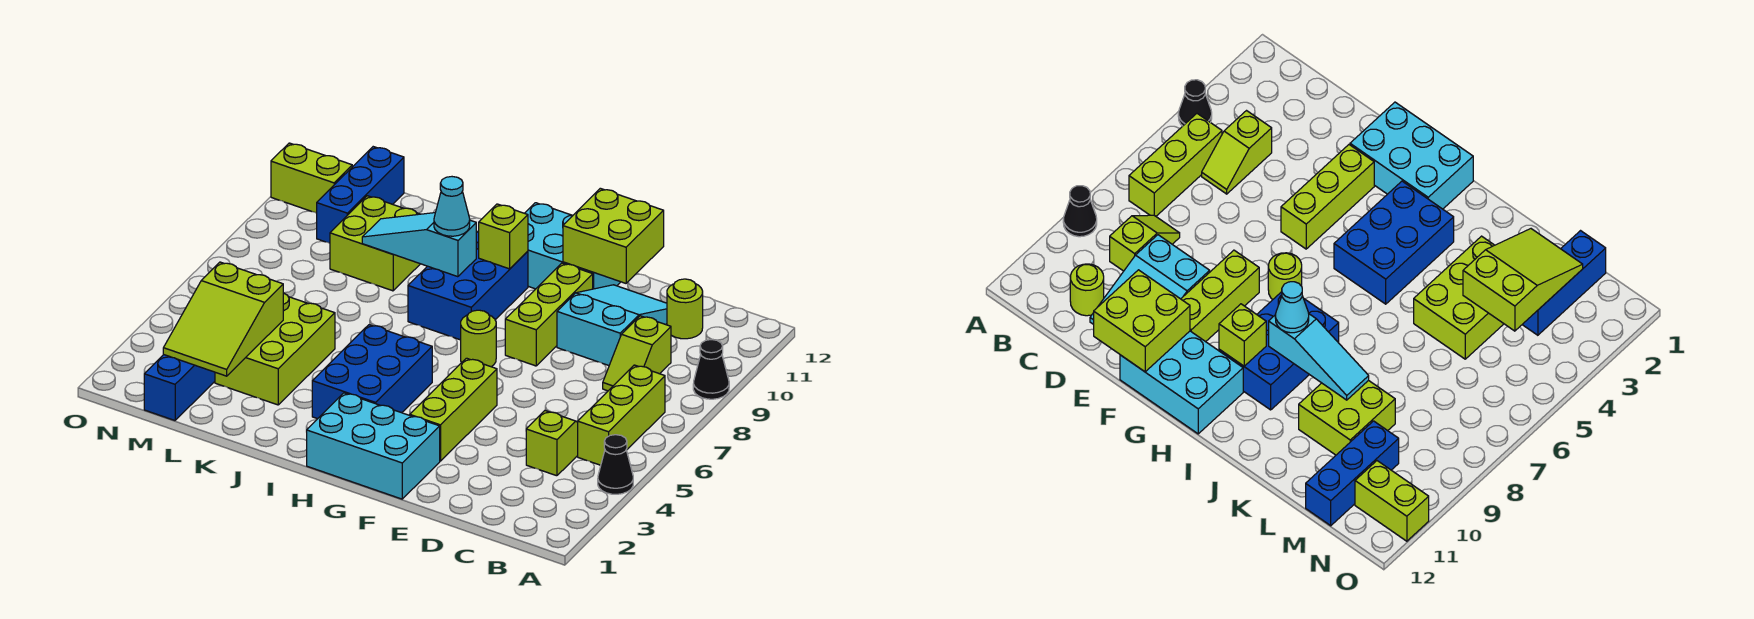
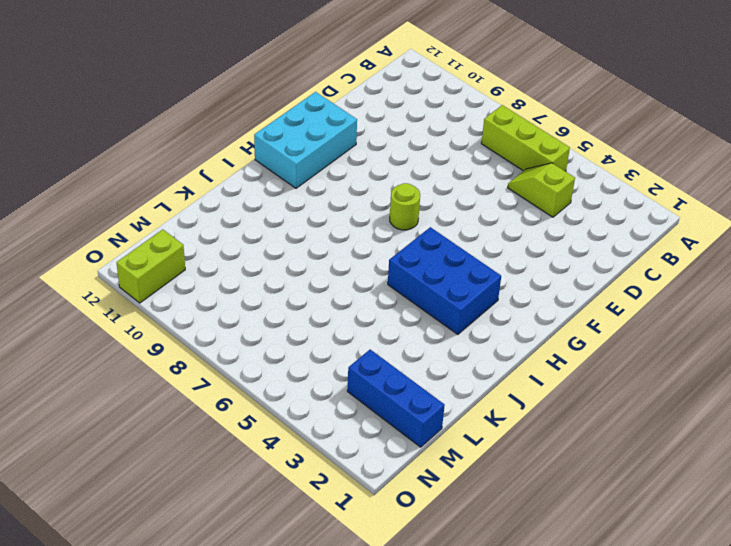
none -> black 1x1 cone [598,435,633,494]
none -> black 1x1 cone [693,339,729,399]
none -> lime 1x2 slope [603,316,671,391]

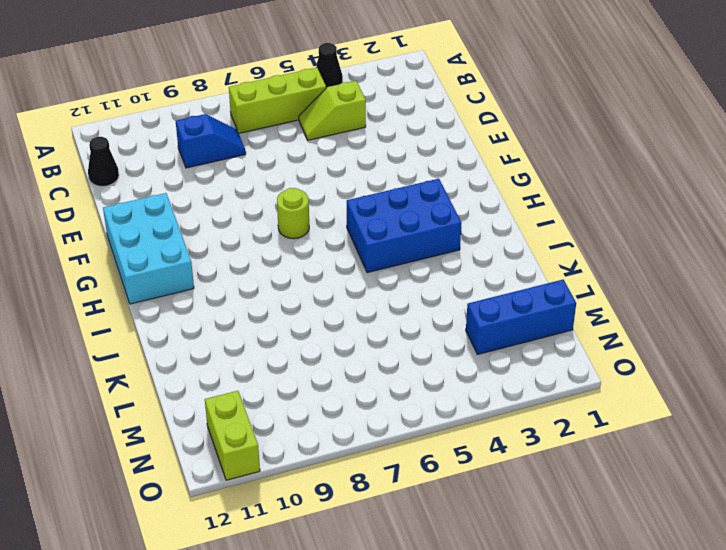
blue 1x2 slope [176,114,246,168] -> lime 1x2 slope [603,316,671,391]
black 1x1 cone [88,137,119,186] -> black 1x1 cone moved to [693,339,729,399]
none -> lime 1x1 round brick [667,279,703,339]
none -> cyan 2x3 slope [557,285,667,365]
none -> cyan 2x3 brick [307,393,440,499]

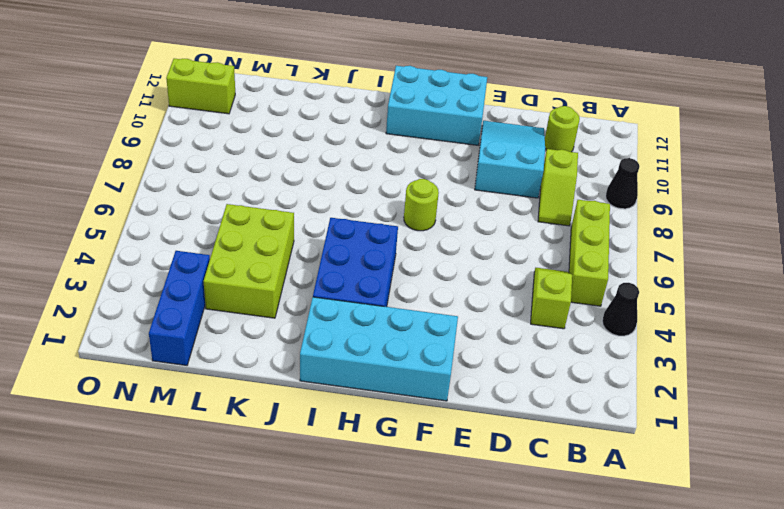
cyan 2x4 brick [300,297,458,401] -> cyan 2x3 brick [307,393,440,499]
none -> lime 1x3 brick [410,358,497,461]
none -> lime 1x3 brick [505,263,593,366]
none -> blue 2x3 brick [408,232,528,340]

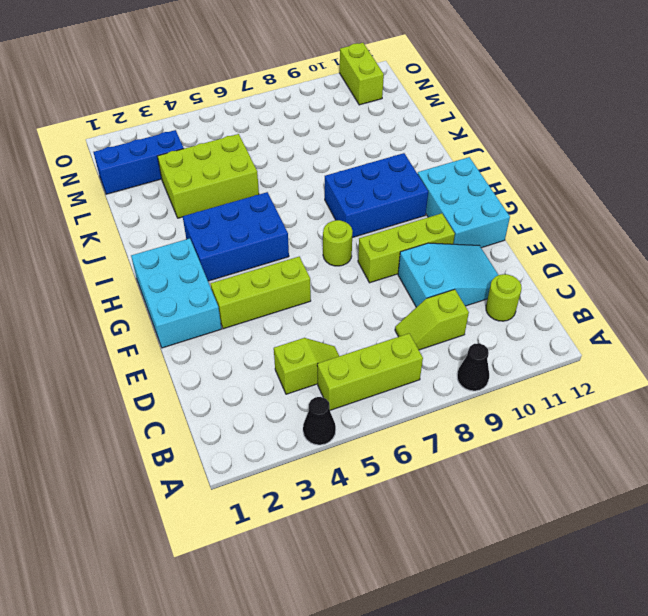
none -> lime 2x2 brick [330,196,420,291]
none -> blue 1x3 brick [317,147,404,243]
none -> lime 2x2 brick [563,188,664,283]

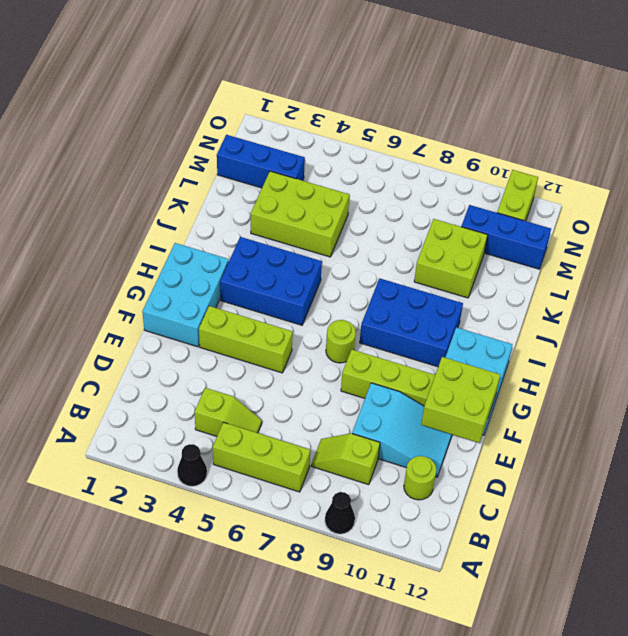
none -> lime 1x1 brick [479,204,528,269]
none -> cyan 1x3 slope [362,213,477,277]
none -> lime 2x3 slope [163,262,283,376]

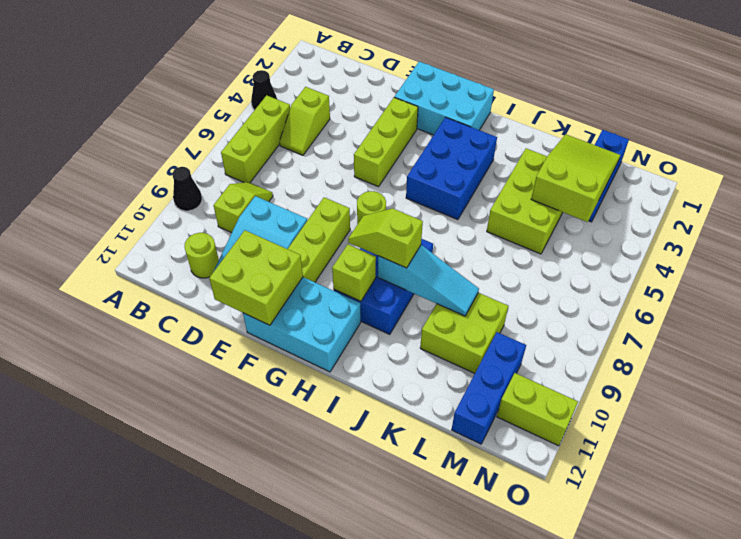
lime 1x2 slope [348,209,423,268] -> cyan 1x1 cone [434,177,470,236]

